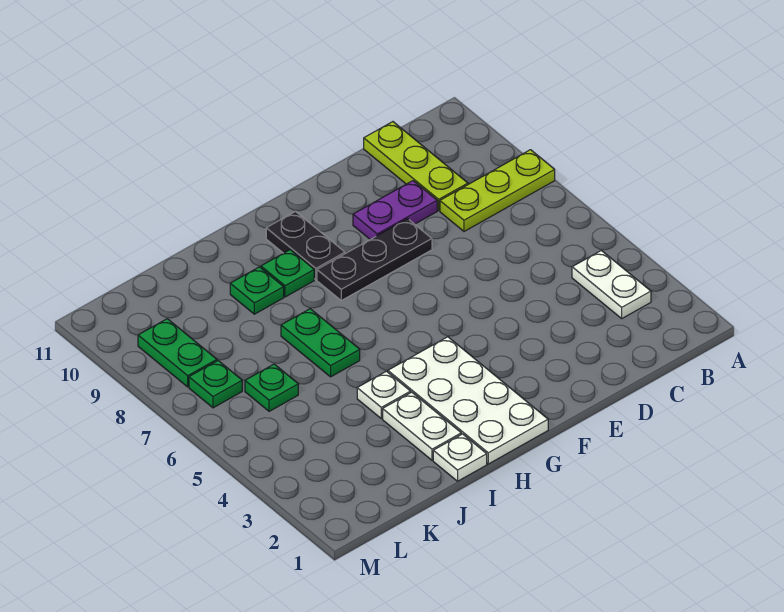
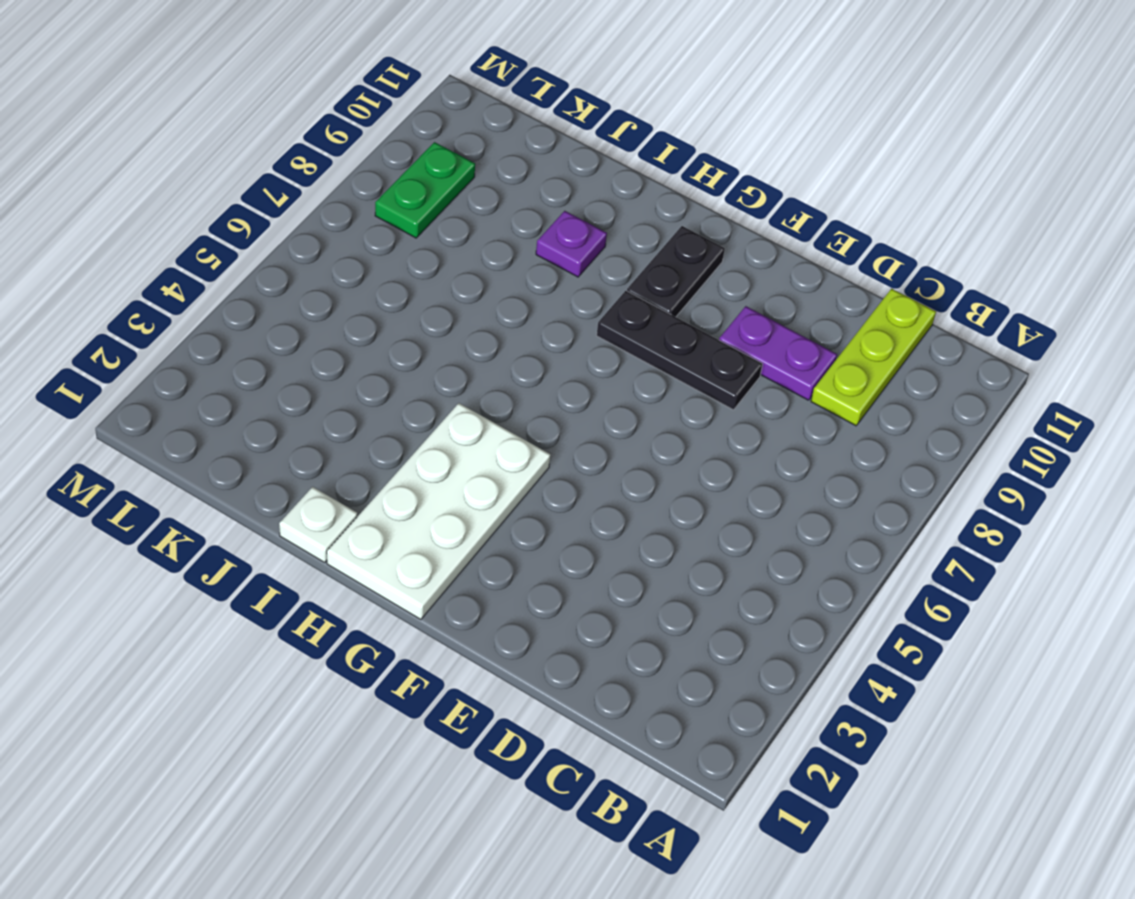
purple 1x1 plate [536,211,607,277] -> green 1x1 plate [230,267,284,314]
none -> lime 1x3 plate [440,150,555,231]
none -> white 1x2 plate [572,250,651,318]
none -> green 1x1 plate [261,250,314,297]

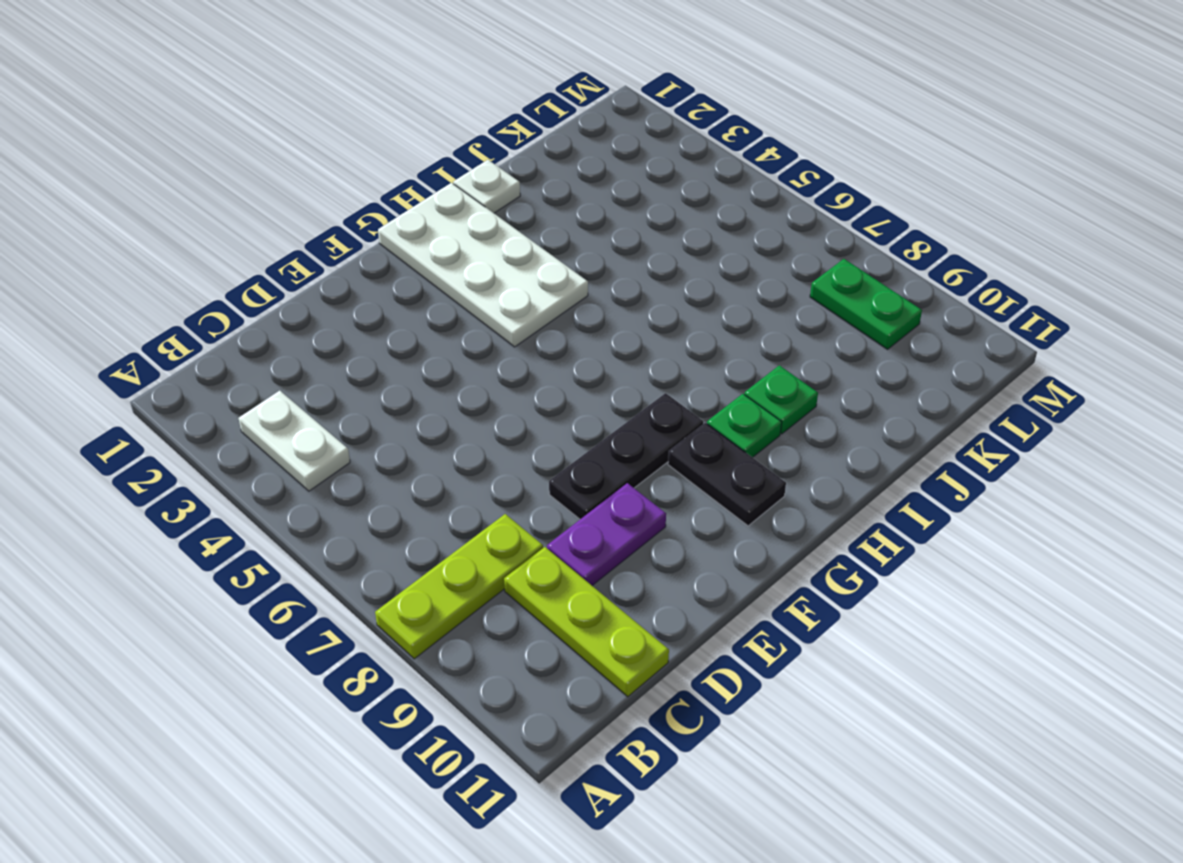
none -> white 1x2 plate [383,392,461,460]
none -> white 1x1 plate [357,371,411,419]
none -> green 1x2 plate [281,309,360,377]

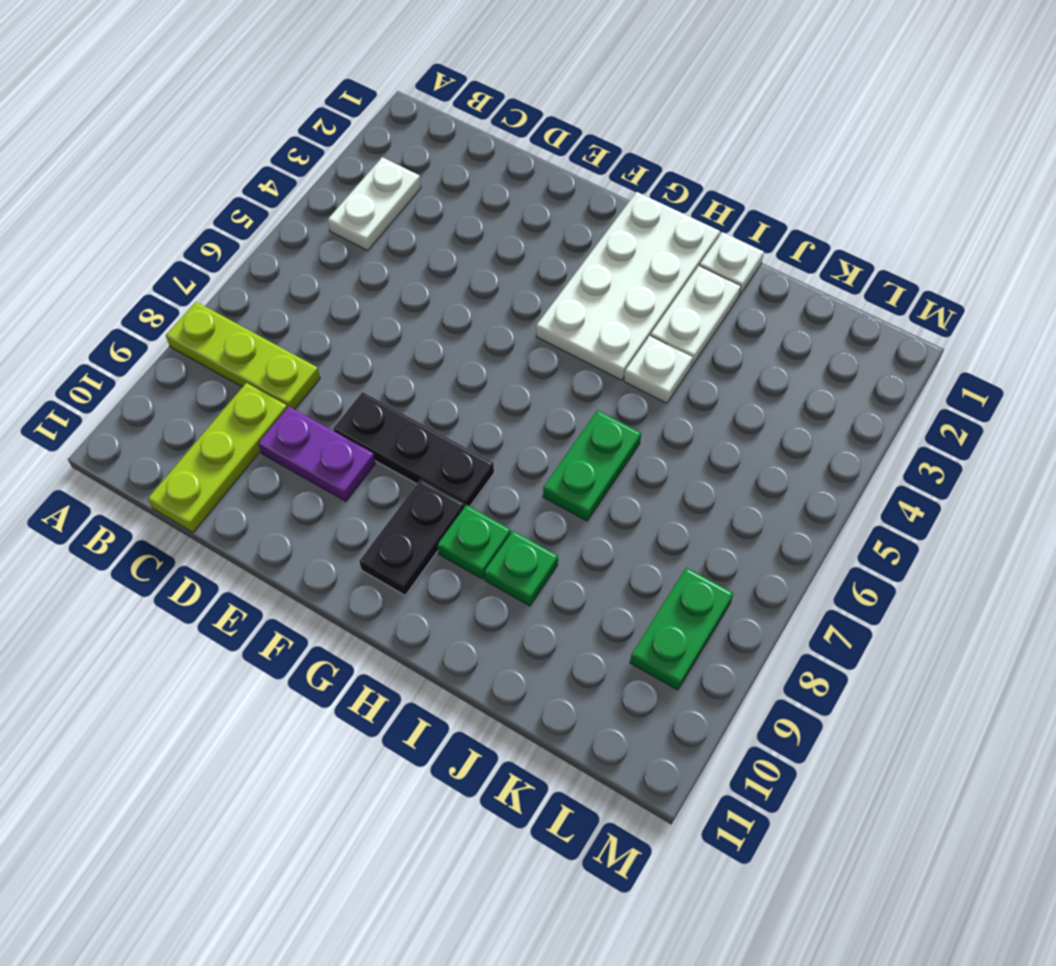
none -> green 1x1 plate [245,364,298,411]
none -> green 1x1 plate [189,361,242,408]

